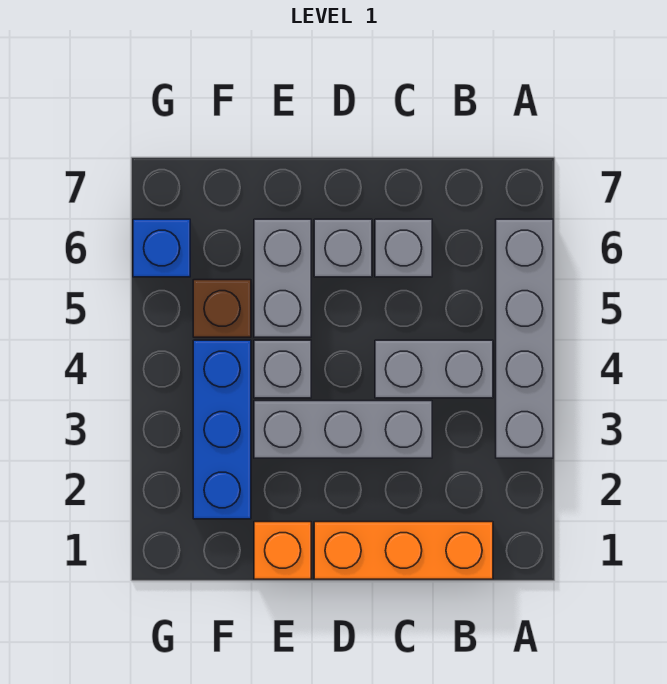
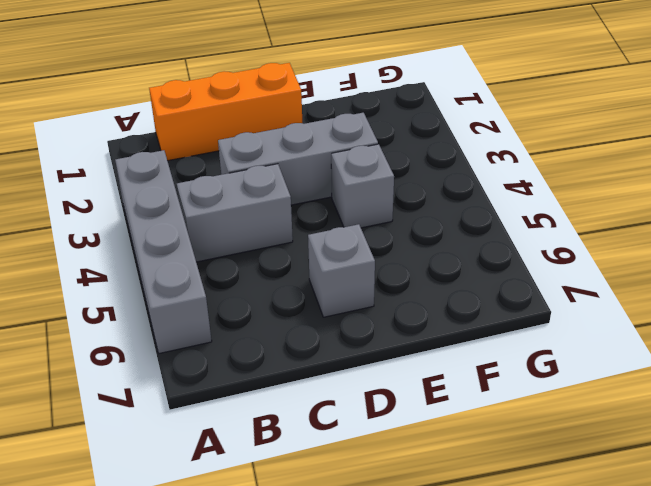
none -> grey 1x1 brick [375,219,432,277]
none -> orange 1x1 brick [254,522,311,579]
none -> grey 1x2 brick [254,219,311,337]

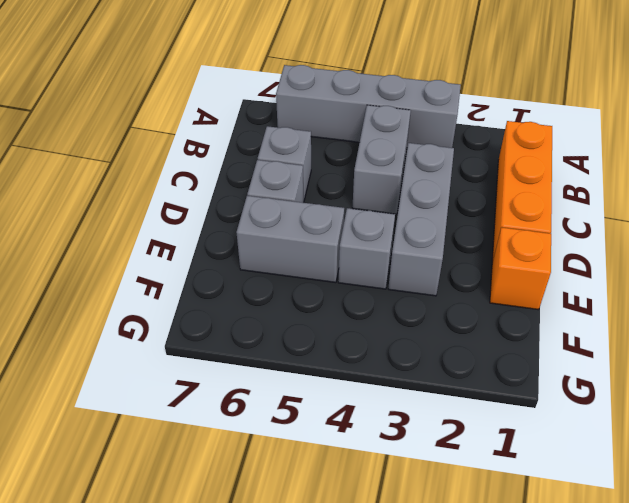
none -> blue 1x3 brick [193,340,251,519]
none -> brown 1x1 brick [193,280,251,337]
none -> blue 1x1 brick [133,219,190,277]

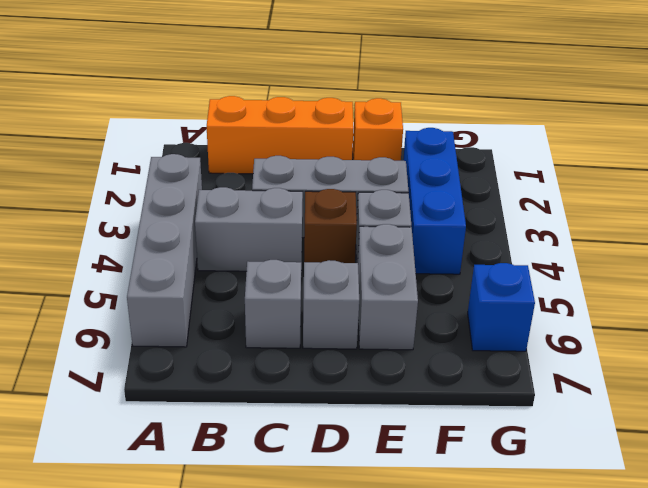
brown 1x1 brick [304,189,357,263] -> brown 1x1 brick moved to [193,280,251,337]

